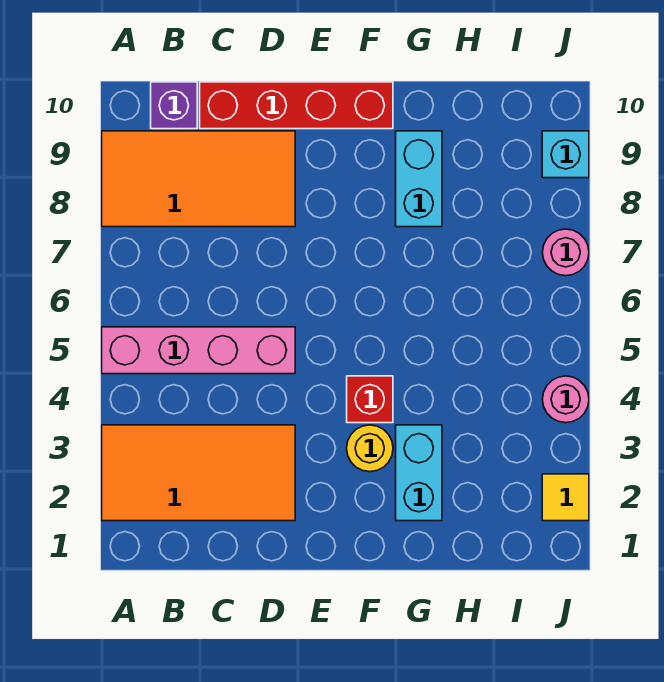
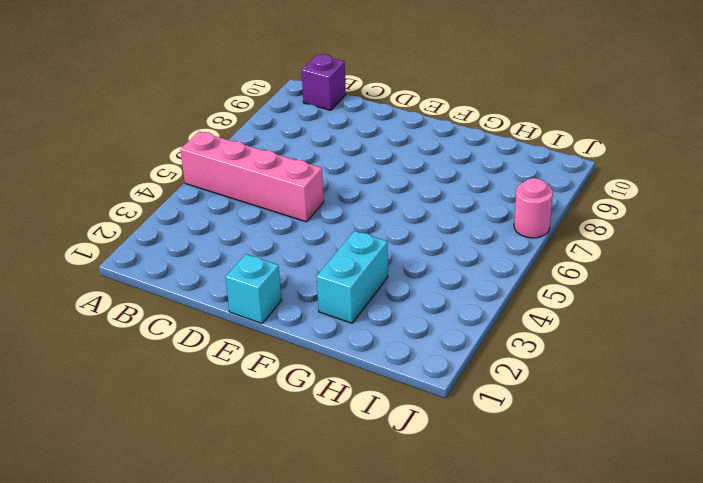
cyan 1x1 brick [226,254,282,324] -> cyan 1x1 brick moved to [542,131,589,178]
none -> orange 2x4 tile [102,425,295,521]
none -> orange 2x4 tile [102,131,295,227]
none -> red 1x4 brick [200,82,393,129]

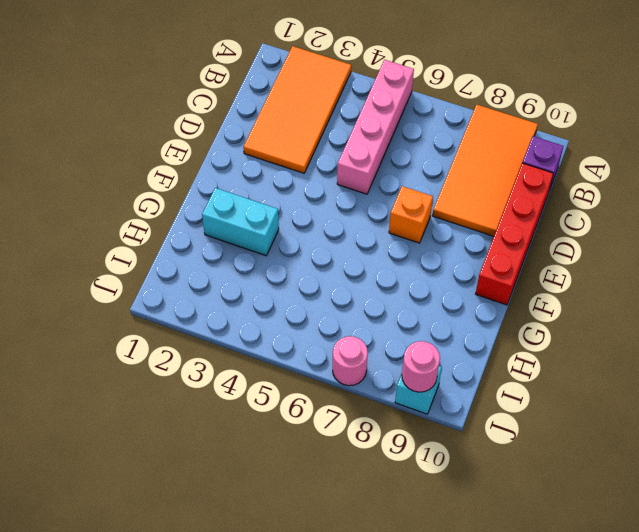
orange 1x1 brick [389,186,433,243] -> none
pink 1x1 round brick [402,341,440,392] -> pink 1x1 round brick moved to [542,376,589,423]
none -> yellow 1x1 round brick [347,425,393,472]
none -> red 1x1 brick [347,376,393,423]
none -> cyan 1x2 brick [396,131,442,227]

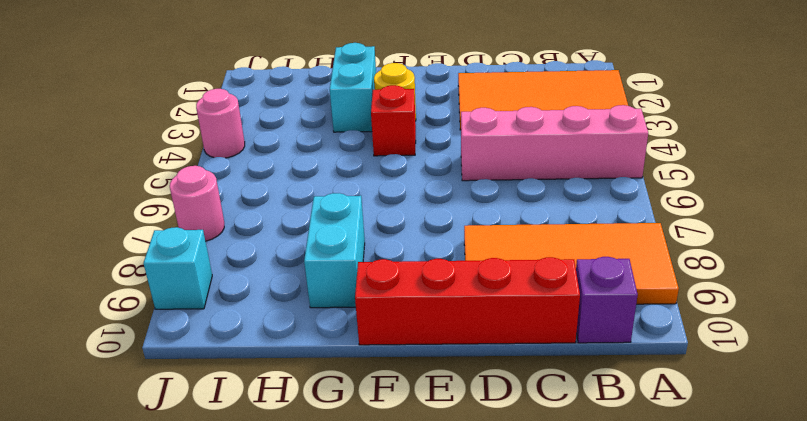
none -> yellow 1x1 tile [542,474,589,521]

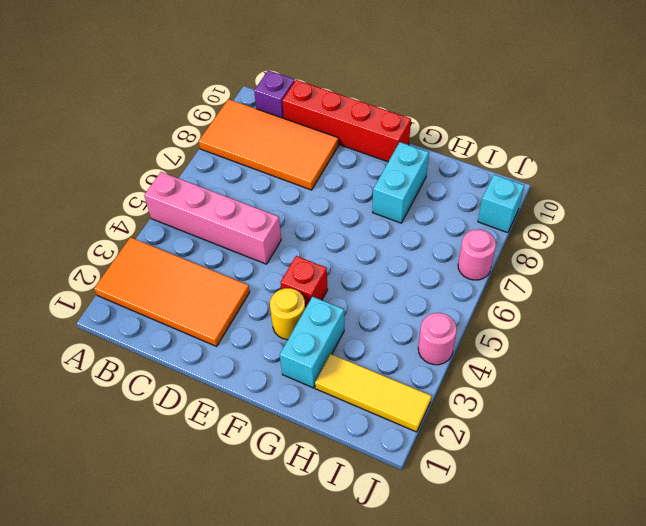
yellow 1x3 tile [315,354,431,432] -> yellow 1x1 tile [542,474,589,521]

